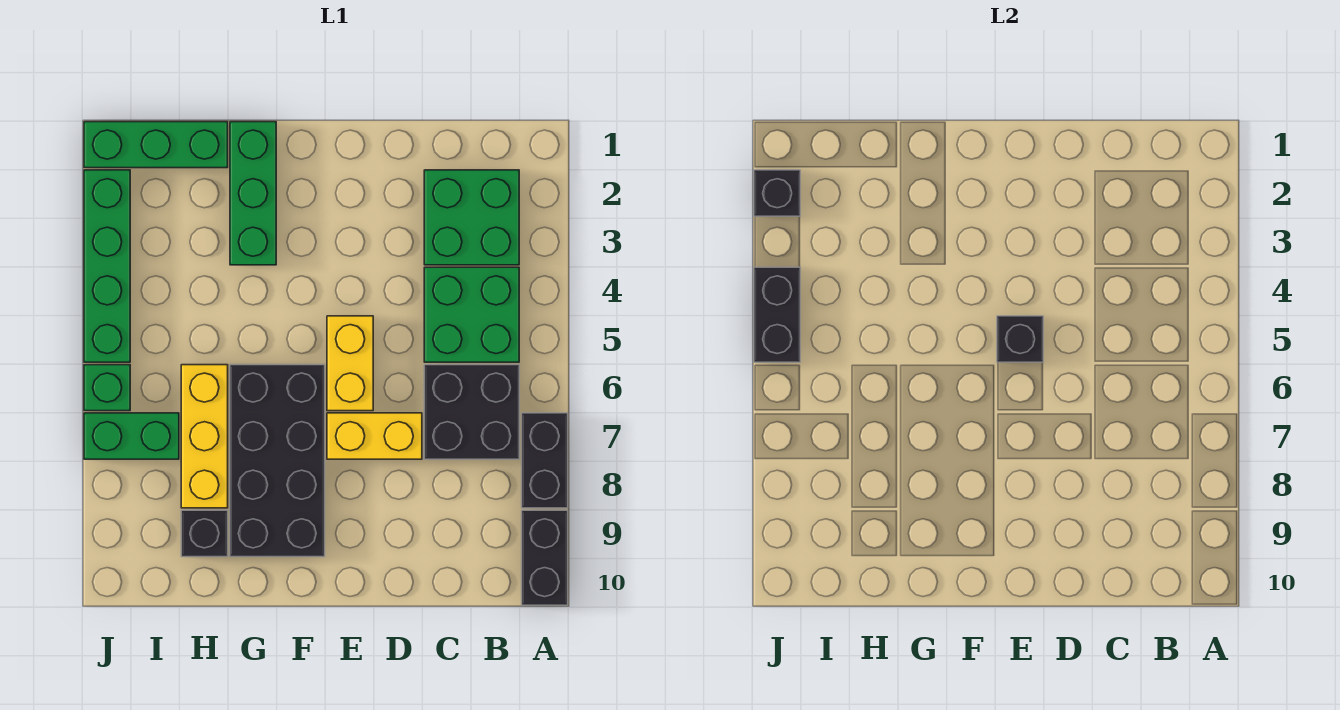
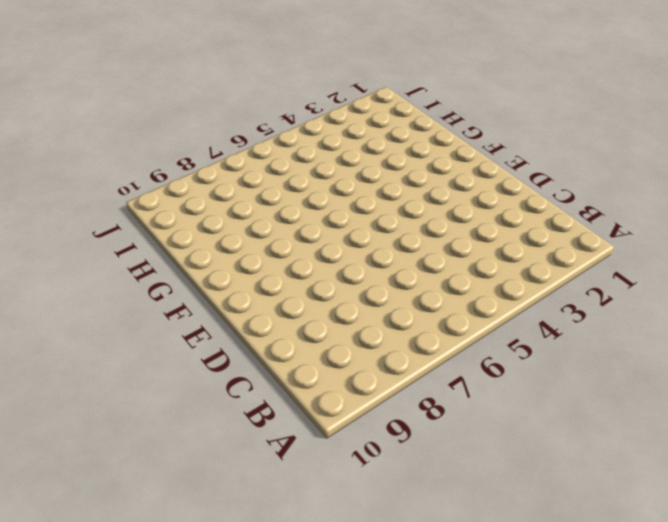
none -> black 1x2 brick [522,413,568,508]
none -> black 1x2 brick [522,510,568,605]
none -> green 2x2 brick [424,170,519,265]

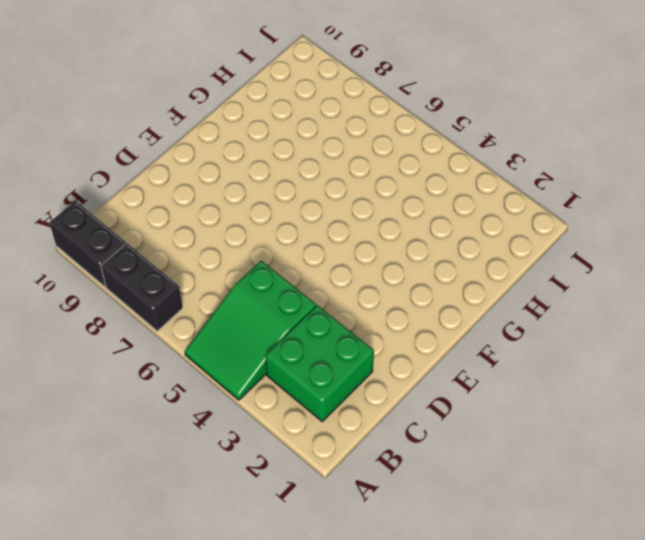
green 2x3 slope [185,261,316,400] -> green 2x2 brick [424,267,519,362]
none -> black 2x2 brick [424,365,519,459]
none -> yellow 1x2 brick [327,413,422,459]
none -> yellow 1x2 brick [327,316,373,411]

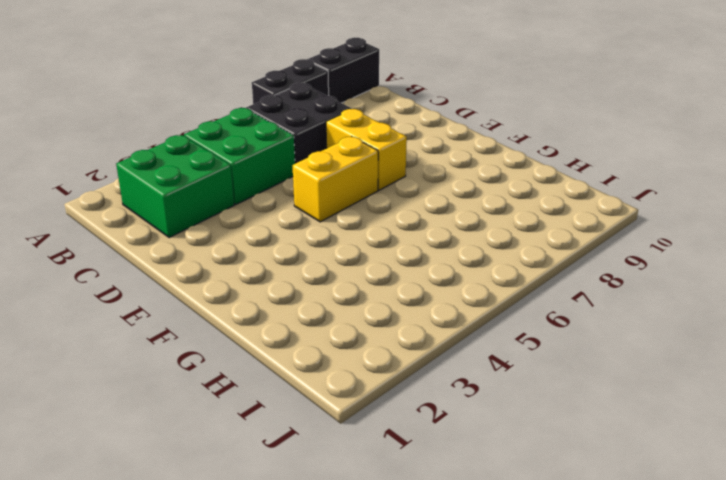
none -> black 2x4 brick [230,365,325,557]
none -> green 1x3 brick [230,122,276,265]
none -> green 1x3 brick [84,122,228,168]

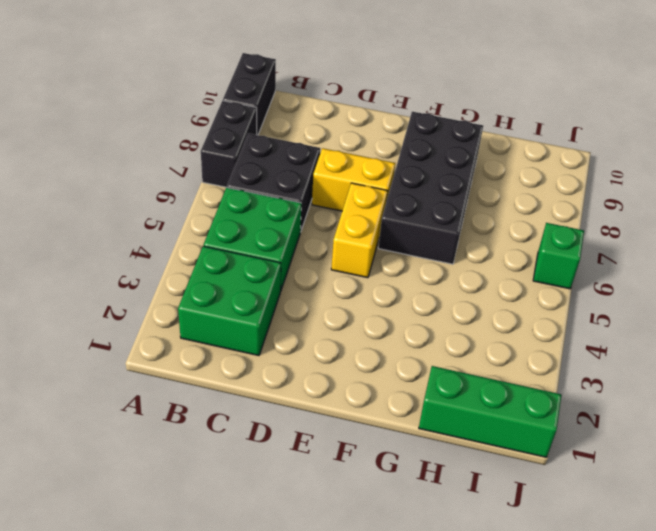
none -> green 1x3 brick [230,122,276,265]
none -> yellow 1x3 brick [181,365,228,508]
none -> black 1x1 brick [181,510,228,557]

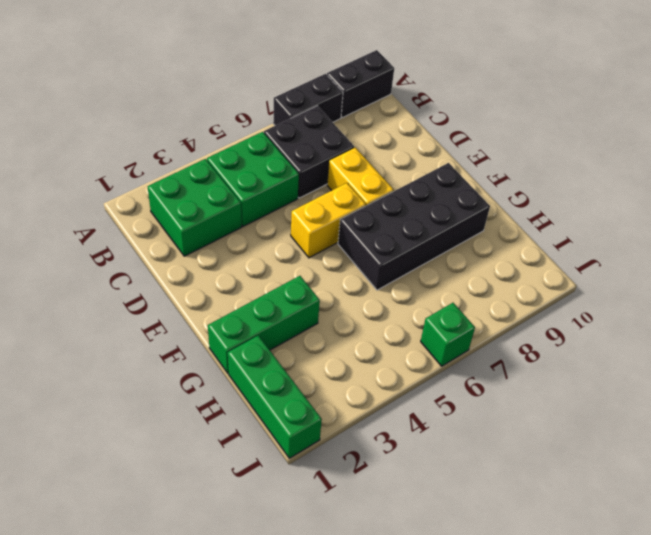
none -> yellow 1x3 brick [181,365,228,508]
none -> black 1x1 brick [181,510,228,557]
none -> green 1x2 brick [84,413,179,459]

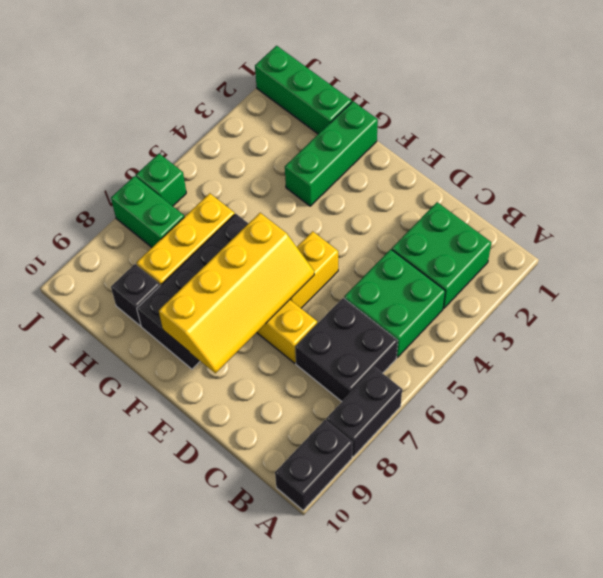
yellow 2x4 slope [159,213,314,373] -> none
none -> green 1x4 brick [84,170,130,362]
none -> black 1x1 brick [997,316,1043,362]
none -> black 1x1 brick [754,170,800,216]

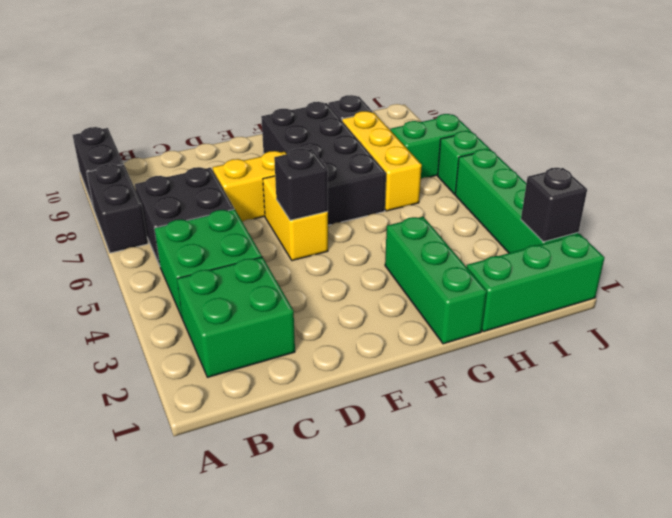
none -> black 1x2 brick [754,267,800,362]

